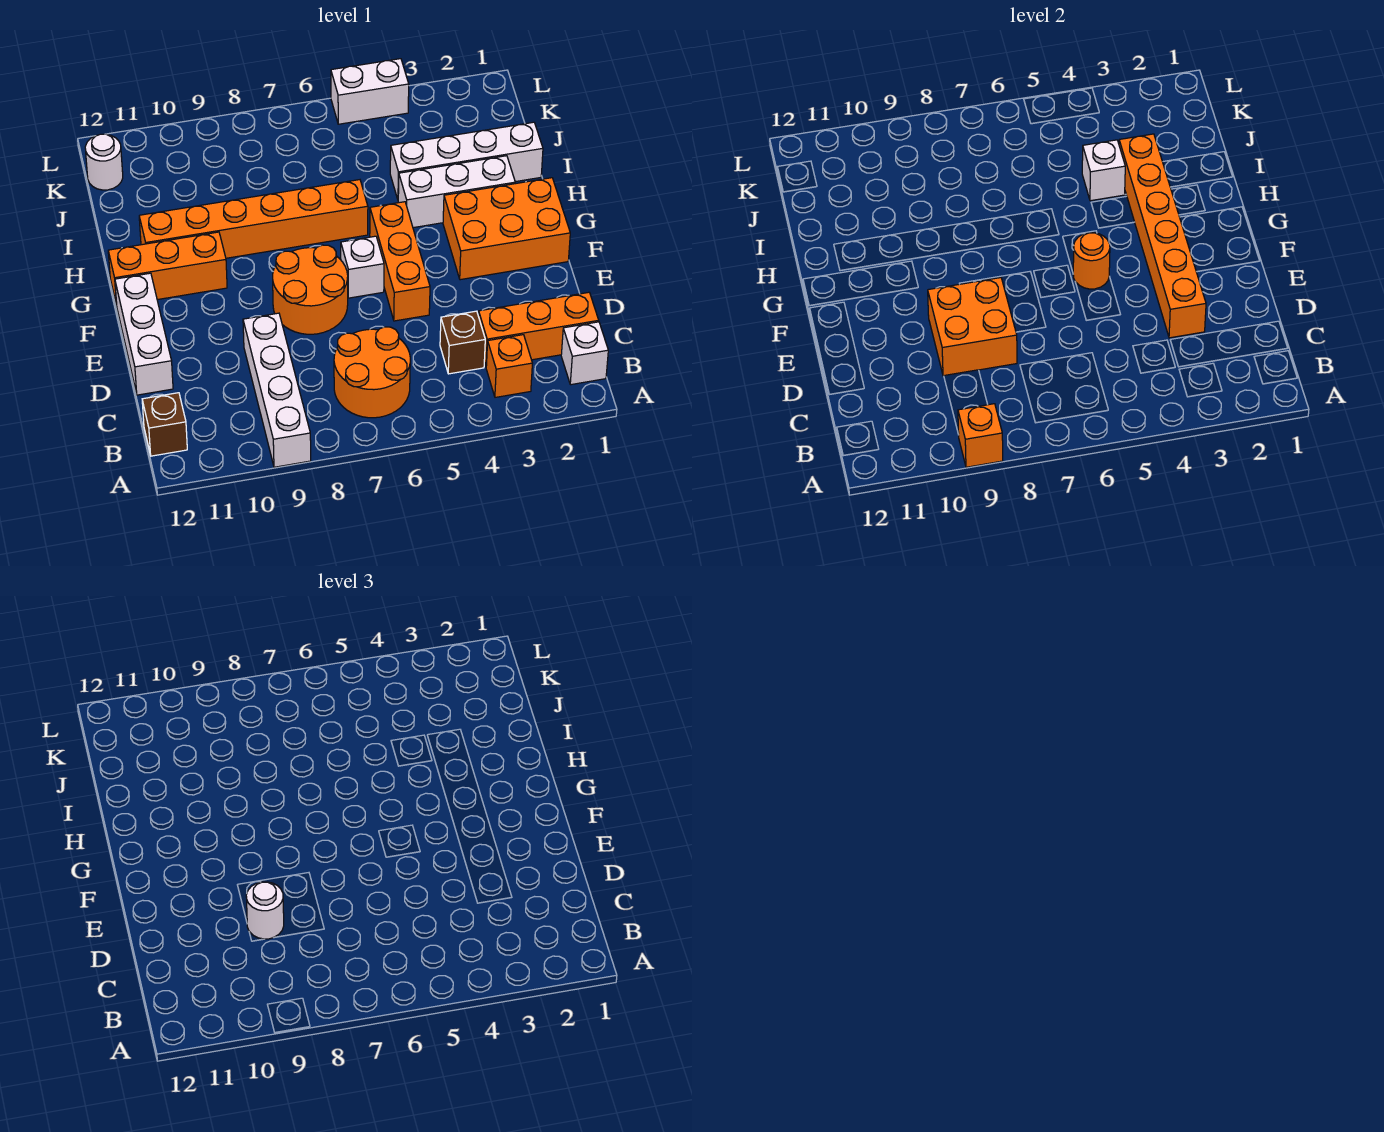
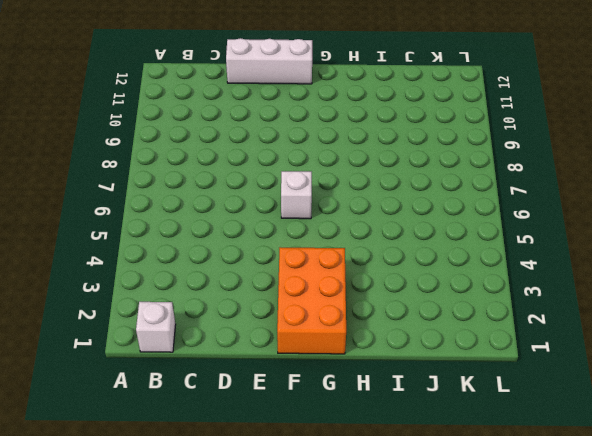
none -> white 1x4 brick [243,313,311,467]
none -> orange 1x1 brick [486,335,532,397]
none -> orange 2x2 round brick [334,327,410,418]

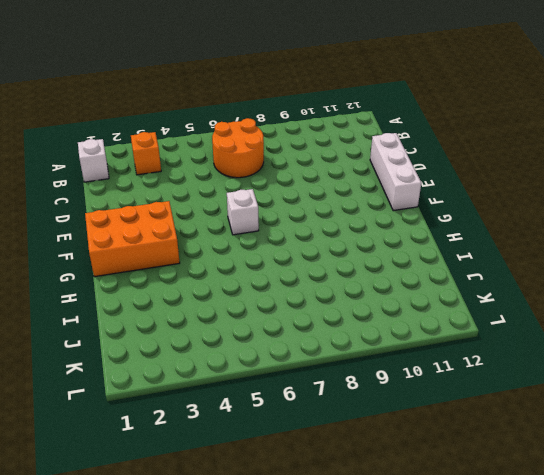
none -> white 1x4 brick [243,313,311,467]
none -> brown 1x1 brick [142,393,187,456]
none -> orange 1x3 brick [478,292,599,366]

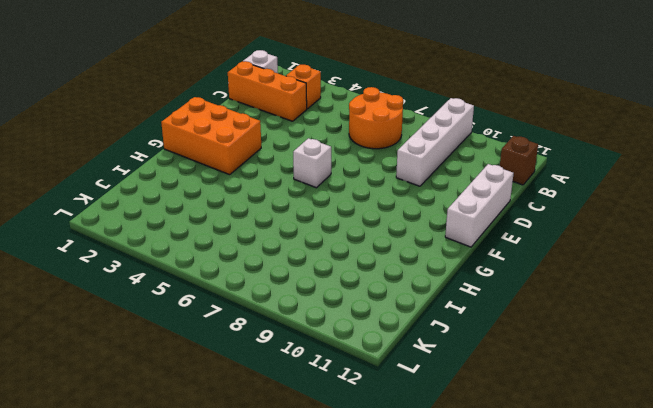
none -> brown 1x1 brick [440,311,485,374]
none -> orange 1x3 brick [370,202,430,321]
none -> orange 2x2 round brick [273,245,348,334]

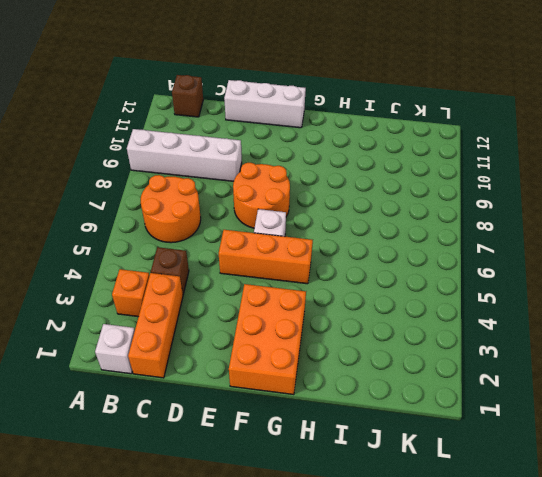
none -> orange 1x3 brick [108,232,227,306]
none -> white 1x3 brick [398,156,515,228]
none -> orange 1x6 brick [139,180,368,258]

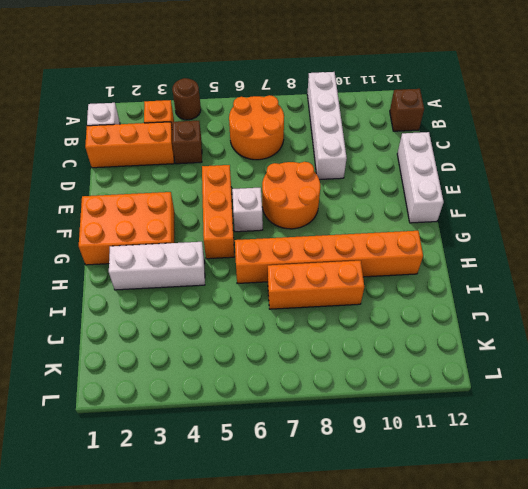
brown 1x1 round brick [172,78,201,120] -> none
orange 1x3 brick [268,261,364,309] -> orange 1x3 brick moved to [108,232,227,306]
none -> white 1x4 brick [390,122,543,199]
none -> white 1x1 round brick [85,134,123,190]
none -> white 1x2 brick [331,59,409,124]

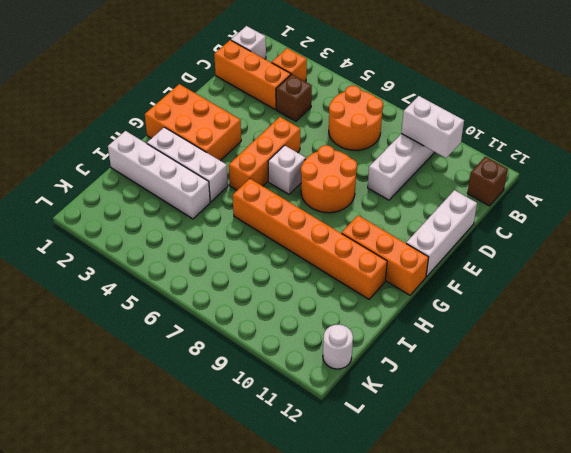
white 1x2 brick [401,96,464,158] -> white 1x2 brick moved to [331,59,409,124]
none -> orange 1x1 brick [958,404,1003,467]
none -> orange 1x6 brick [1119,134,1206,338]
none -> orange 2x2 brick [928,278,1017,376]

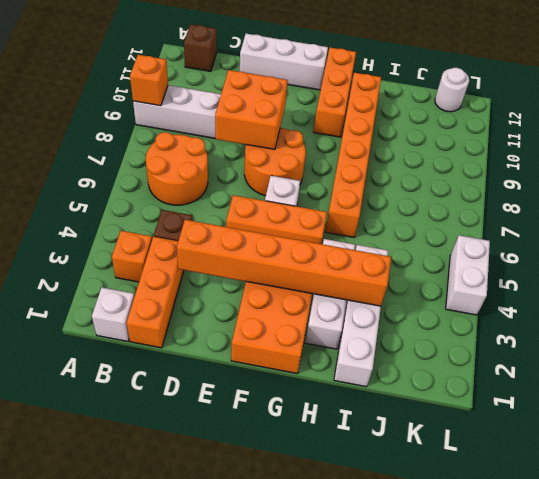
none -> orange 1x1 round brick [1073,233,1110,289]
none -> white 1x1 brick [1082,140,1125,201]
none -> white 1x1 round brick [246,882,284,939]

